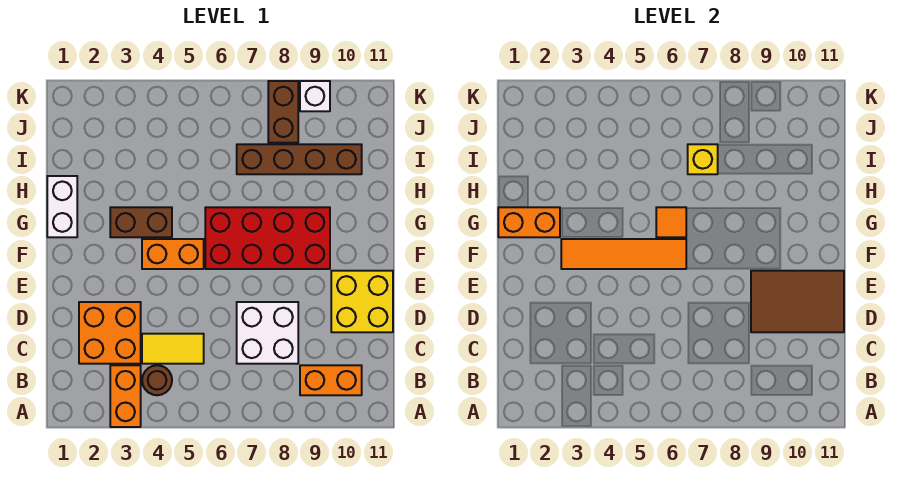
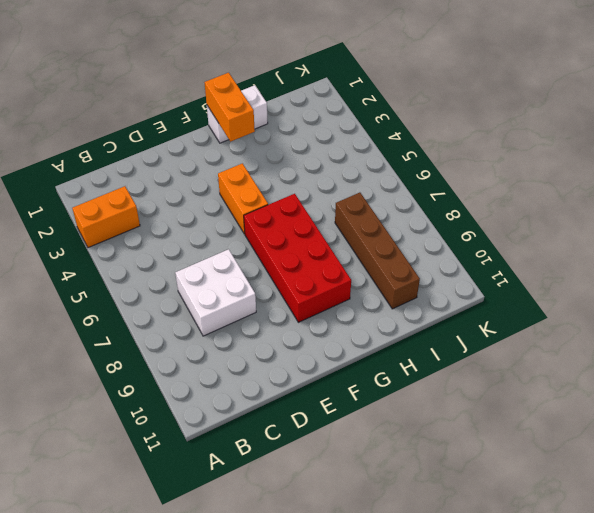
none -> brown 1x1 round brick [142,365,172,395]
none -> orange 1x2 brick [300,365,362,395]
none -> orange 2x2 brick [79,302,141,364]

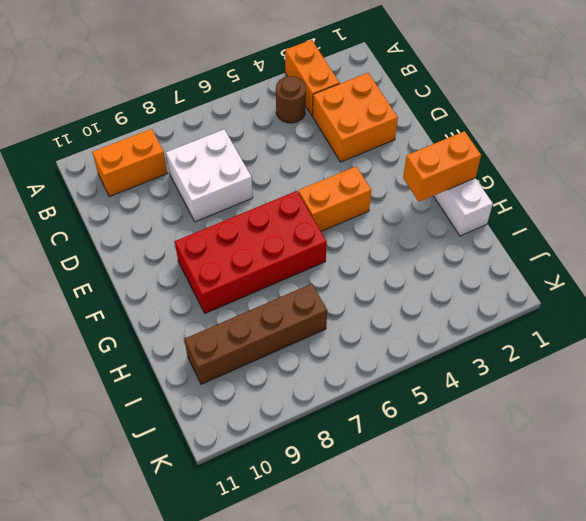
none -> yellow 1x2 tile [142,334,204,364]
none -> yellow 2x2 brick [331,271,393,332]
none -> brown 1x2 brick [110,207,172,237]

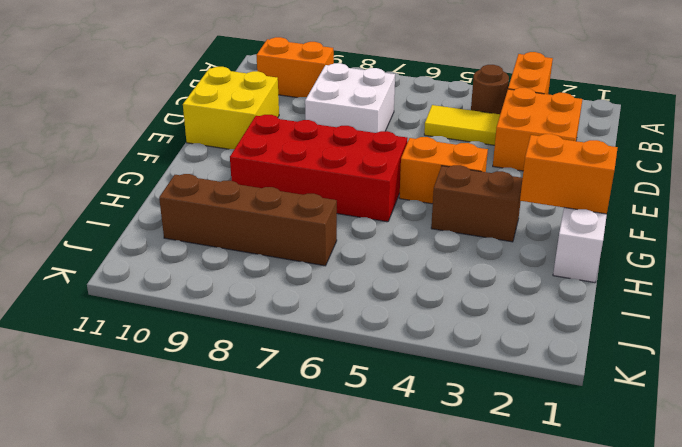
none -> brown 1x2 brick [268,81,298,143]
none -> white 1x1 brick [300,81,330,111]
none -> brown 2x3 tile [751,271,844,332]

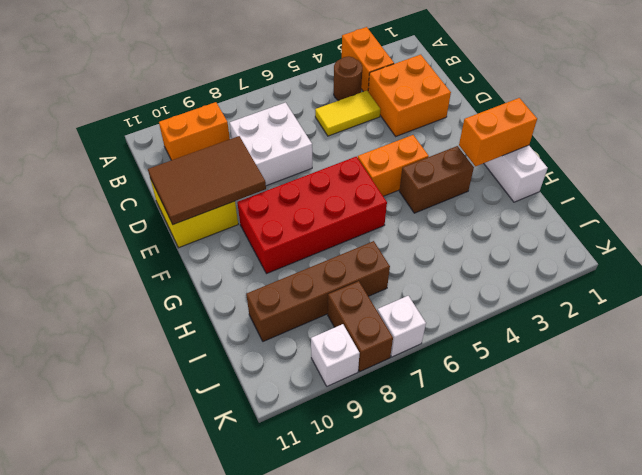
white 1x1 brick [377,296,426,357] -> none
none -> orange 1x4 tile [561,239,686,269]
none -> orange 1x1 tile [656,207,686,237]
none -> yellow 1x1 brick [688,144,718,174]

